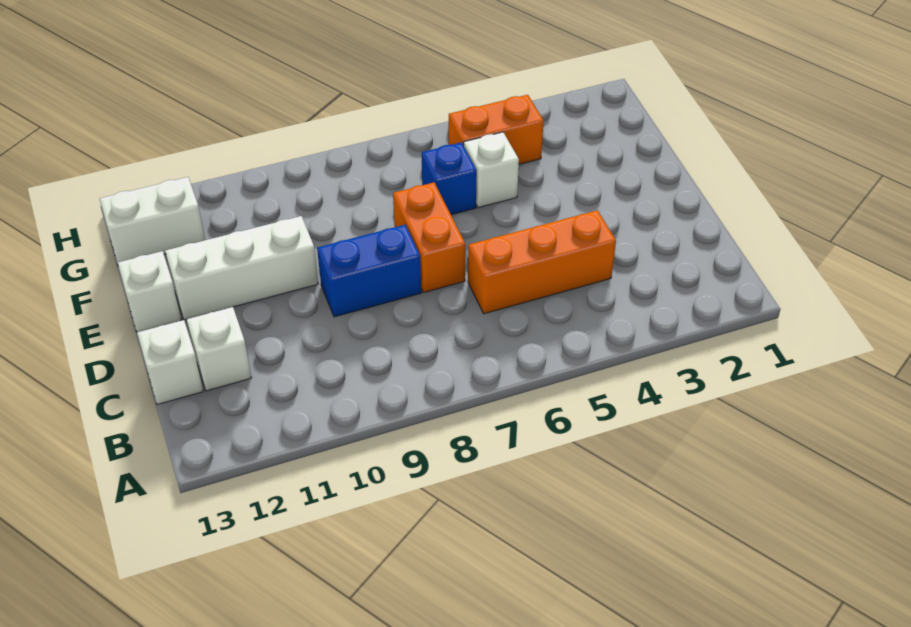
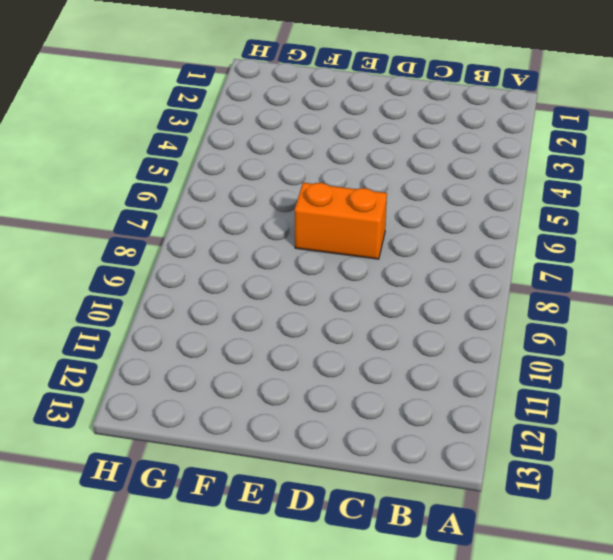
none -> orange 1x3 brick [468,210,616,314]
none -> white 1x1 brick [187,307,251,391]

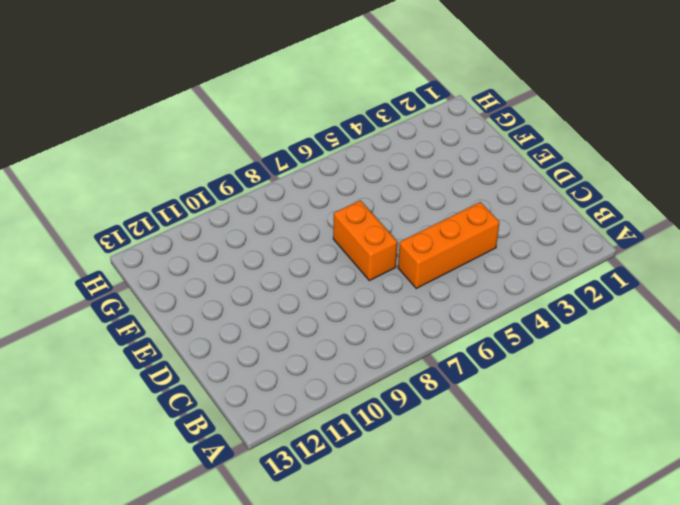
none -> white 1x1 brick [187,307,251,391]
none -> white 1x1 brick [137,320,203,404]

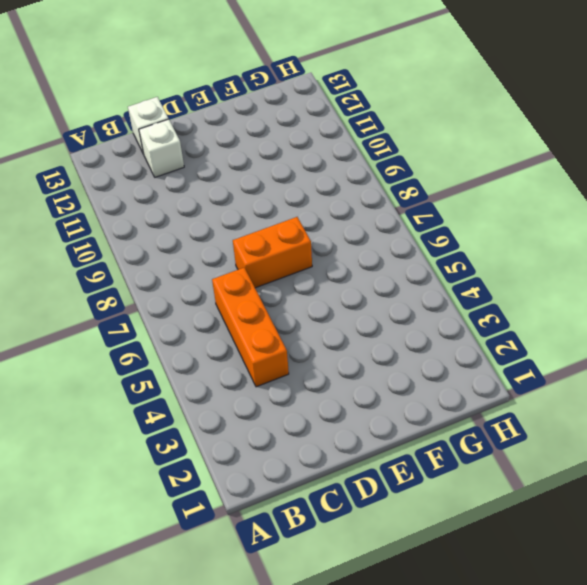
none -> blue 1x2 brick [317,225,421,317]
none -> white 1x3 brick [165,216,318,320]

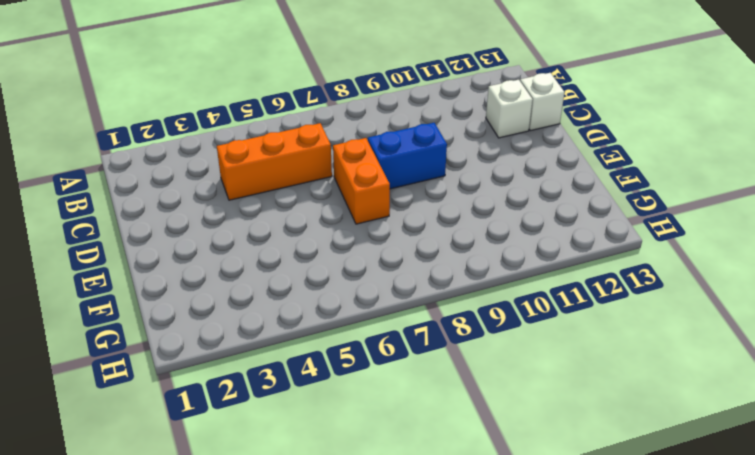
none -> white 1x3 brick [165,216,318,320]
none -> white 1x1 brick [117,251,181,332]

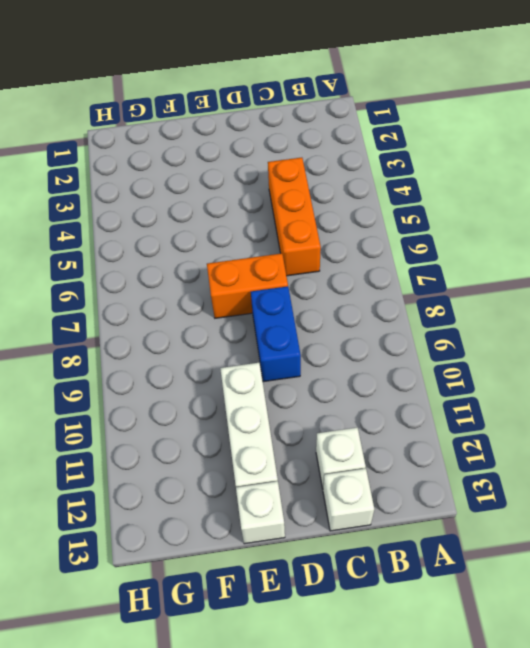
none -> white 1x1 brick [464,132,519,208]
none -> blue 1x1 brick [422,142,477,215]

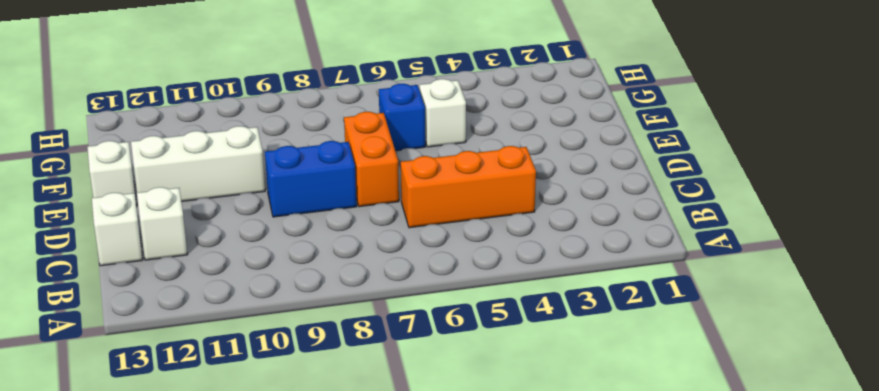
none -> orange 1x2 brick [449,95,544,164]
none -> white 1x2 brick [100,177,205,263]

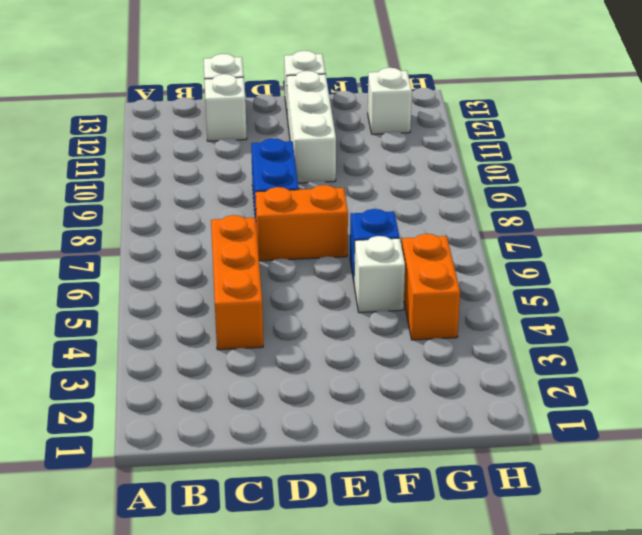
white 1x1 brick [368,68,412,134] -> white 1x2 brick [100,177,205,263]

